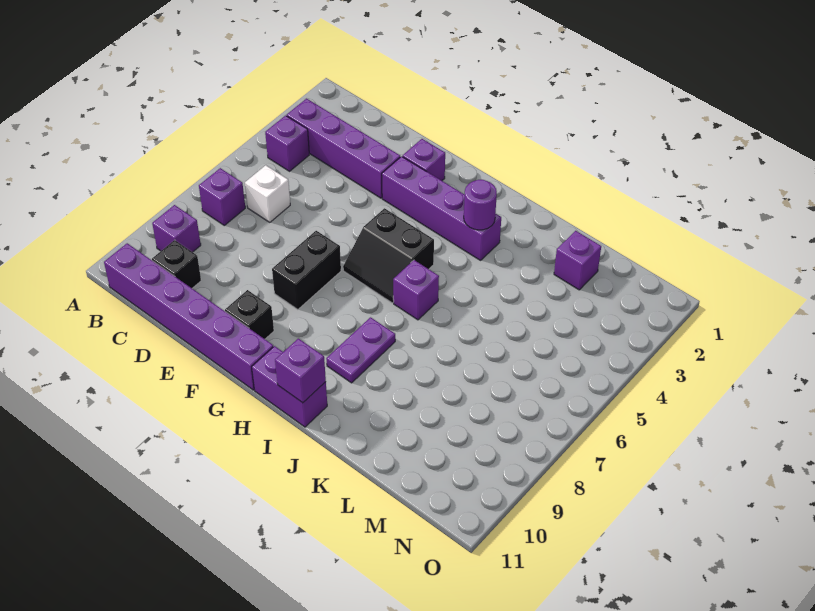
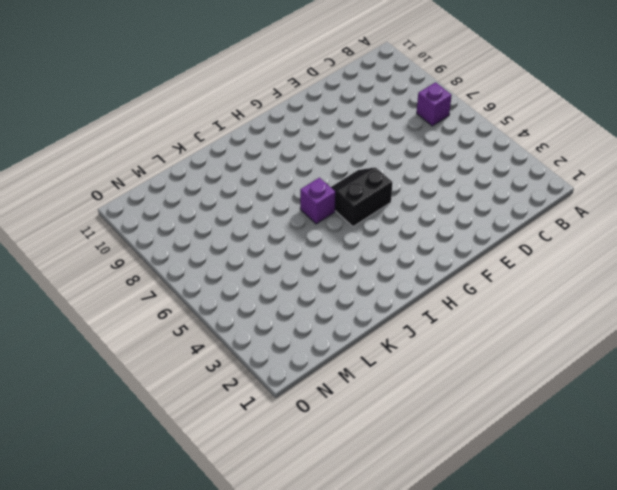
none -> purple 1x4 brick [287,99,400,198]
none -> purple 1x1 brick [265,116,309,171]
none -> purple 1x1 brick [152,205,201,252]

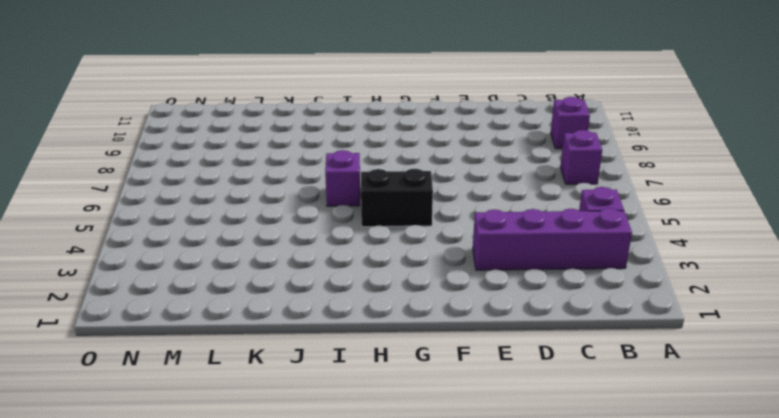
none -> purple 1x6 brick [104,243,273,390]
none -> white 1x1 brick [245,165,290,222]
none -> black 1x1 brick [152,240,201,288]

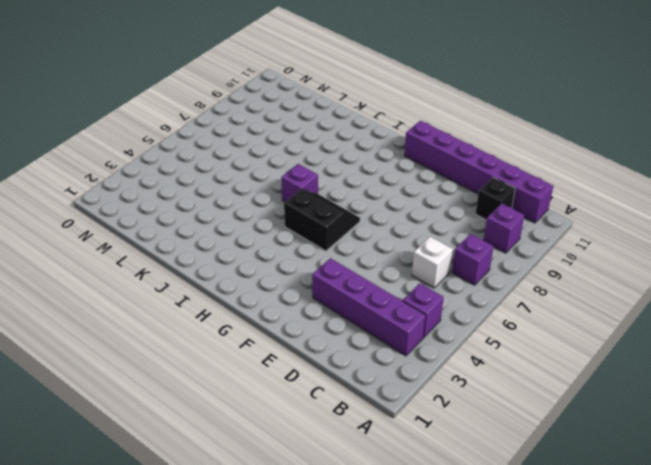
none -> purple 1x1 brick [403,139,445,181]
none -> purple 1x4 brick [382,156,501,260]
none -> black 1x2 brick [272,231,341,310]

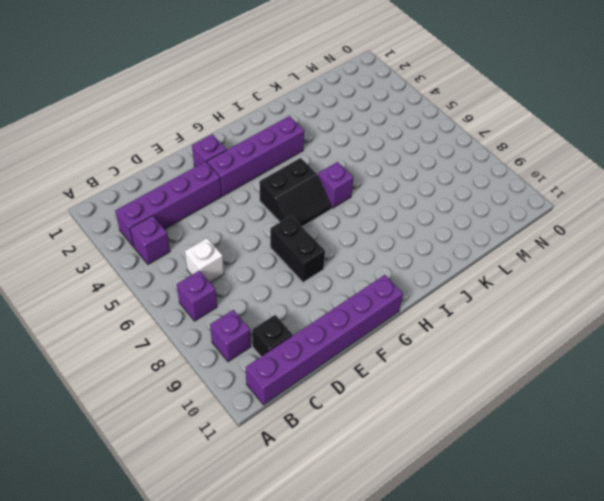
none -> black 1x1 brick [225,290,274,339]
none -> purple 1x2 brick [252,346,327,427]
none -> purple 1x2 plate [326,317,395,383]

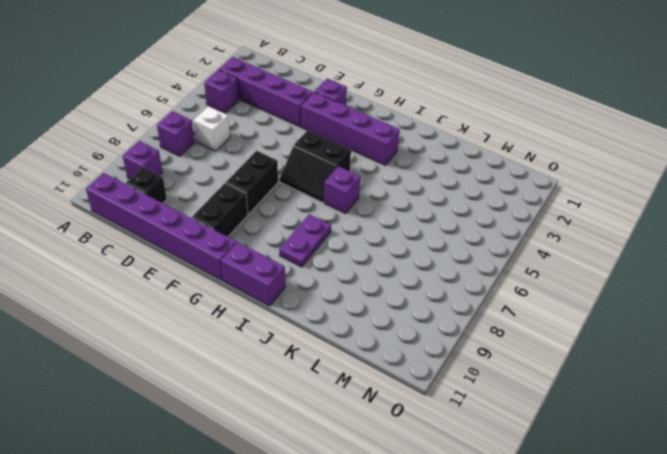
black 1x2 brick [192,183,248,237] -> black 1x1 brick [225,290,274,339]
none -> purple 1x1 brick [554,231,601,290]
none -> purple 1x1 round brick [464,180,497,230]
none -> purple 1x1 brick [275,339,326,403]

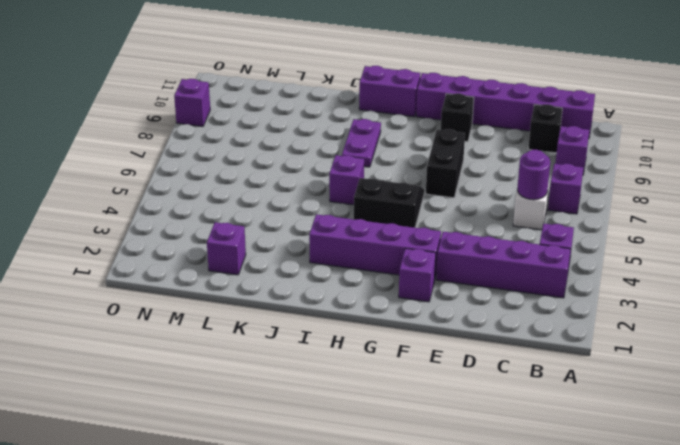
purple 1x1 round brick [517,150,550,200] -> purple 1x1 round brick moved to [464,180,497,230]
purple 1x1 brick [174,79,210,126] -> purple 1x1 brick moved to [275,339,326,403]

